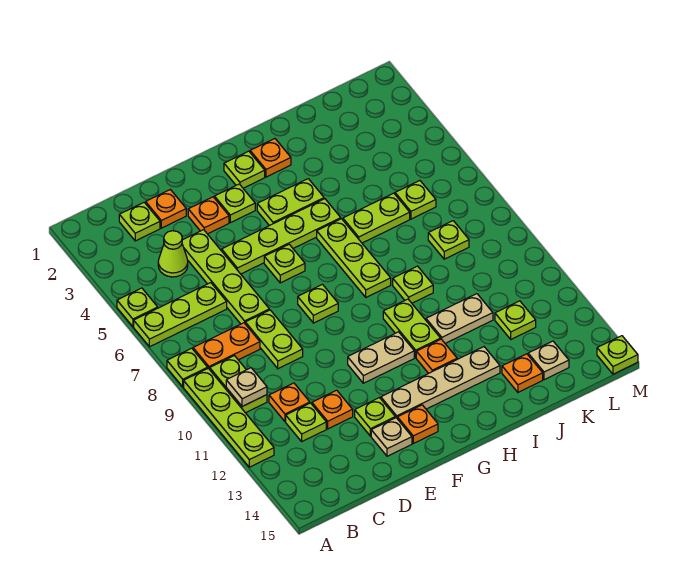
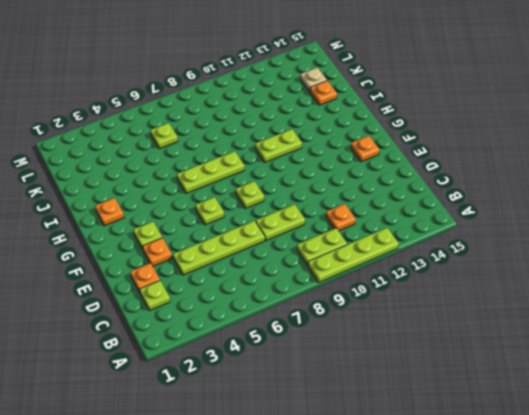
none -> lime 1x1 plate [117,288,158,327]
none -> lime 1x3 plate [134,283,227,347]
none -> lime 1x1 plate [167,348,208,387]
none -> orange 1x2 plate [193,323,260,369]

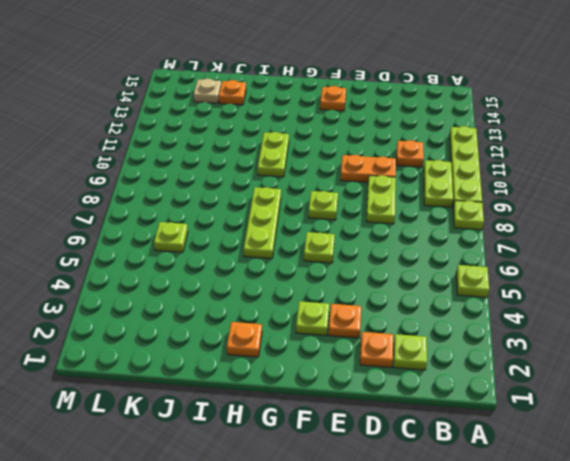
orange 1x2 plate [341,155,396,182] -> orange 1x2 plate moved to [193,323,260,369]
none -> lime 1x3 plate [134,283,227,347]
none -> lime 1x1 cone [158,231,188,277]
none -> lime 1x1 plate [286,403,326,441]
none -> lime 1x4 plate [182,230,269,324]

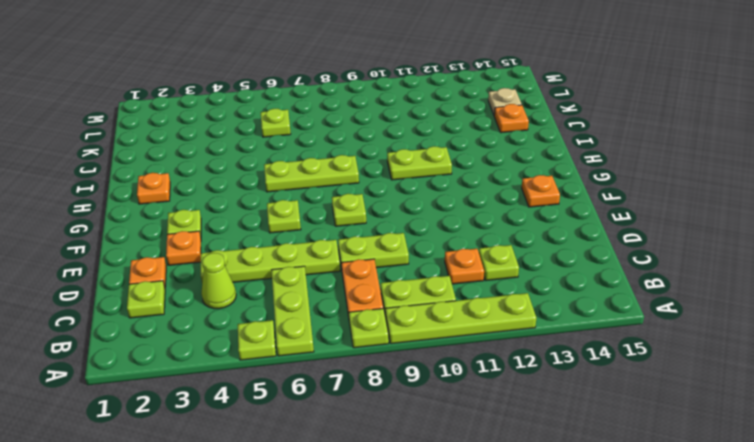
none -> orange 1x1 plate [312,390,353,429]
none -> lime 1x4 plate [222,199,341,274]
none -> lime 1x1 plate [355,398,395,436]
none -> tan 1x1 plate [371,418,412,456]

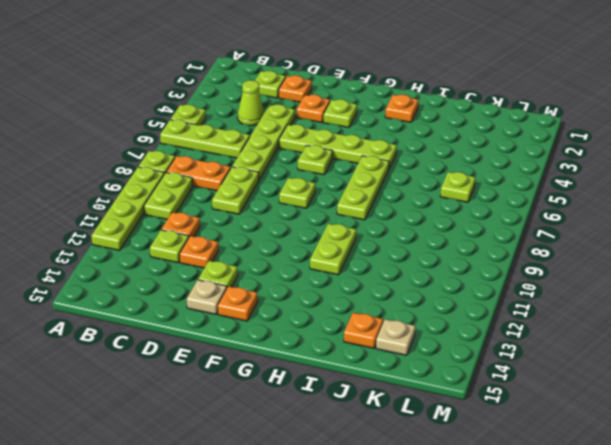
none -> tan 1x2 plate [348,332,414,383]
none -> tan 1x4 plate [381,347,500,418]
none -> lime 1x1 plate [224,151,265,188]
none -> lime 1x2 plate [257,179,324,226]

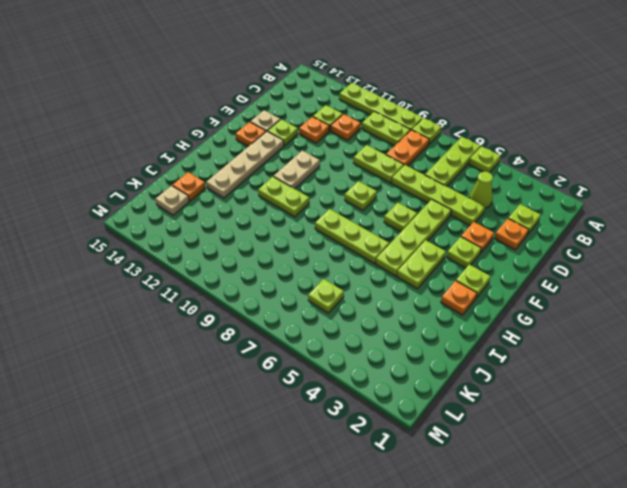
none -> orange 1x1 plate [416,339,457,373]
none -> lime 1x2 plate [343,193,410,243]
none -> lime 1x1 plate [393,266,433,303]
none -> tan 1x2 plate [426,294,493,343]

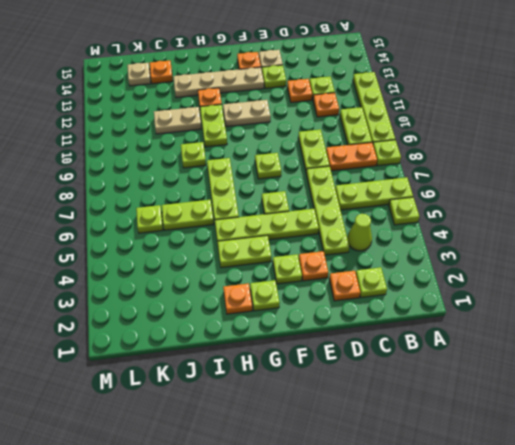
none -> lime 1x1 plate [428,221,469,259]
none -> lime 1x1 plate [495,301,536,339]
none -> lime 1x1 plate [597,336,638,374]
none -> tan 1x1 plate [226,368,267,406]

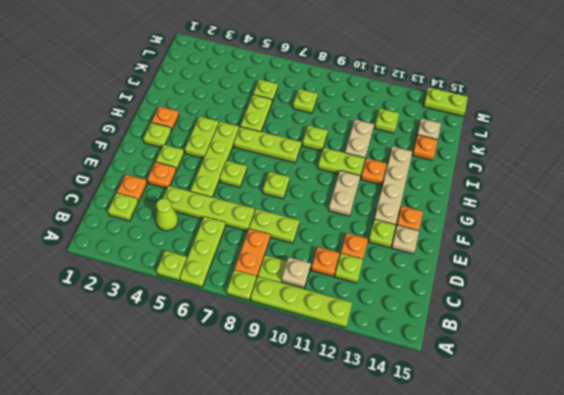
lime 1x2 plate [423,87,468,116] -> lime 1x1 plate [597,336,638,374]

